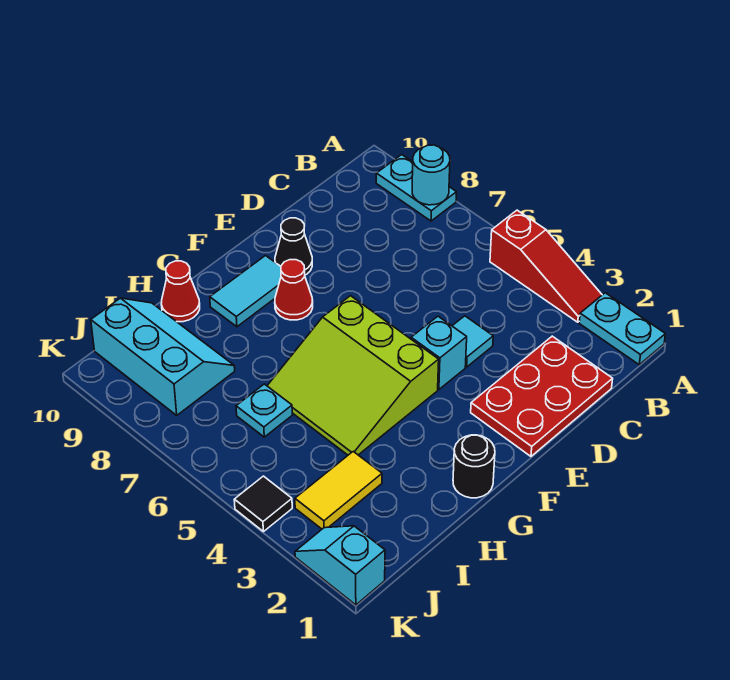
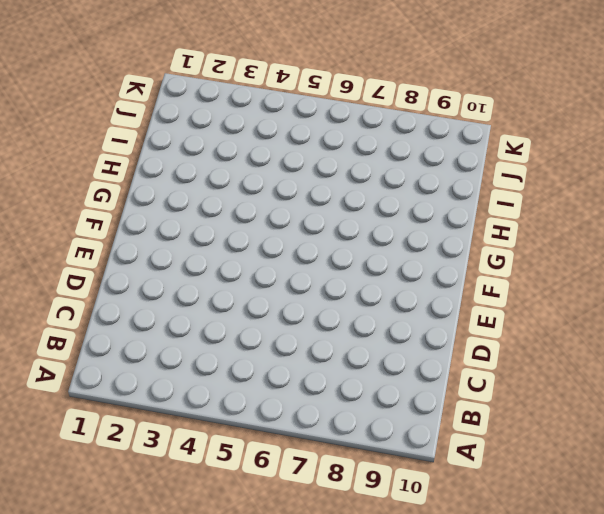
none -> cyan 1x2 plate [579,293,665,365]
none -> red 1x3 slope [490,210,602,322]
none -> cyan 1x2 plate [376,155,457,221]

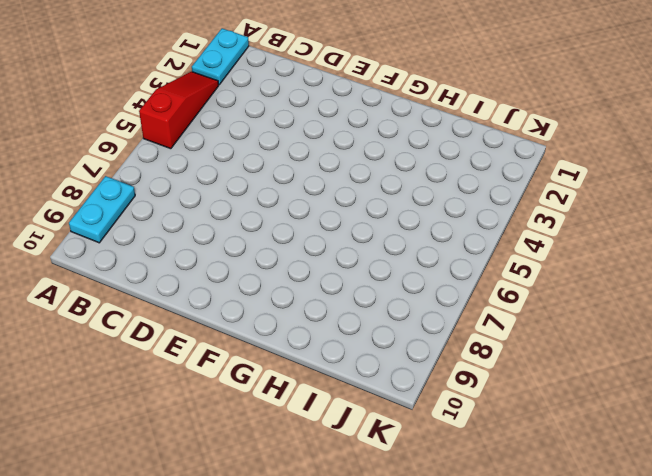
none -> red 2x3 plate [471,336,613,456]
none -> cyan 1x1 tile [453,316,493,367]
none -> cyan 1x1 brick [411,316,467,389]

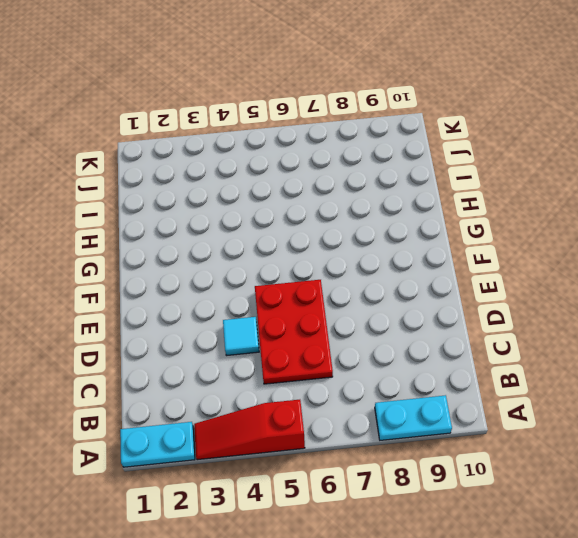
red 2x3 plate [255,280,333,384] -> red 2x3 plate moved to [471,336,613,456]
none -> cyan 1x1 brick [411,316,467,389]
none -> black 1x1 cone [275,218,312,275]
none -> lime 3x3 slope [267,296,439,455]

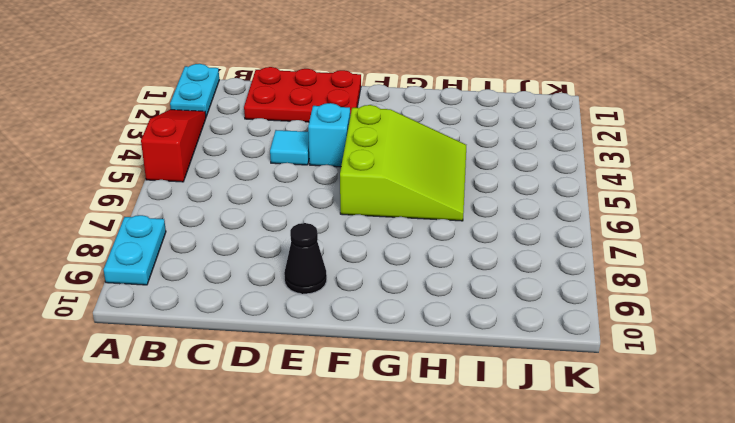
none -> red 1x1 cone [275,260,313,320]
none -> cyan 1x2 tile [210,256,281,327]
none -> black 1x1 round brick [453,435,495,498]

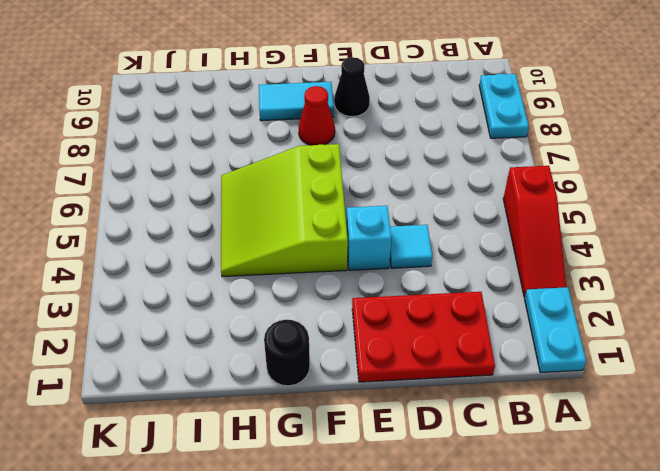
none -> red 1x1 cone [161,261,200,322]
none -> yellow 1x2 tile [295,452,382,529]
none -> cyan 1x1 plate [236,384,292,437]

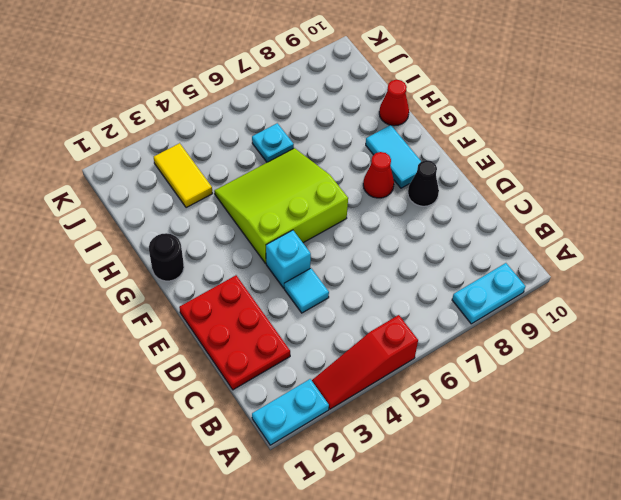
none -> cyan 2x3 slope [91,298,235,415]
none -> cyan 1x2 slope [295,526,385,605]
none -> black 1x1 tile [234,476,292,532]

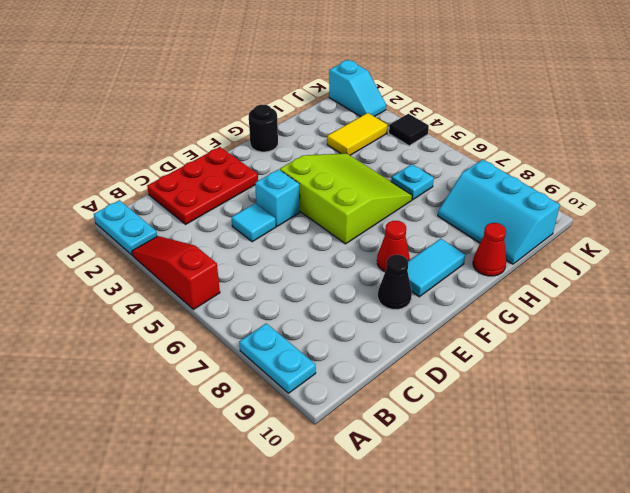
none -> cyan 1x1 round brick [412,145,450,205]

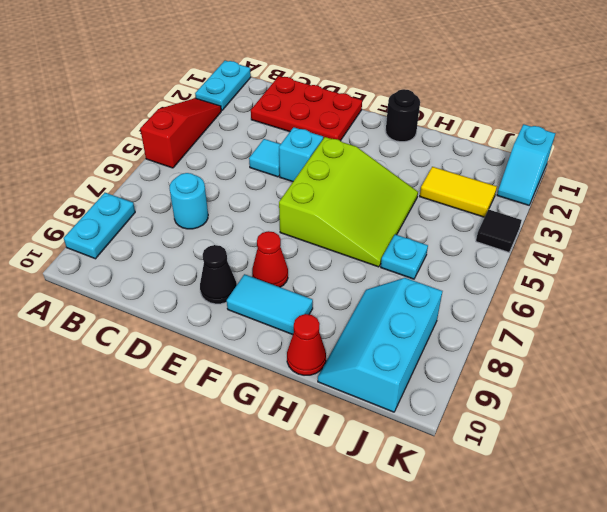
cyan 1x1 round brick [170,173,208,229] -> cyan 1x1 round brick moved to [412,145,450,205]

